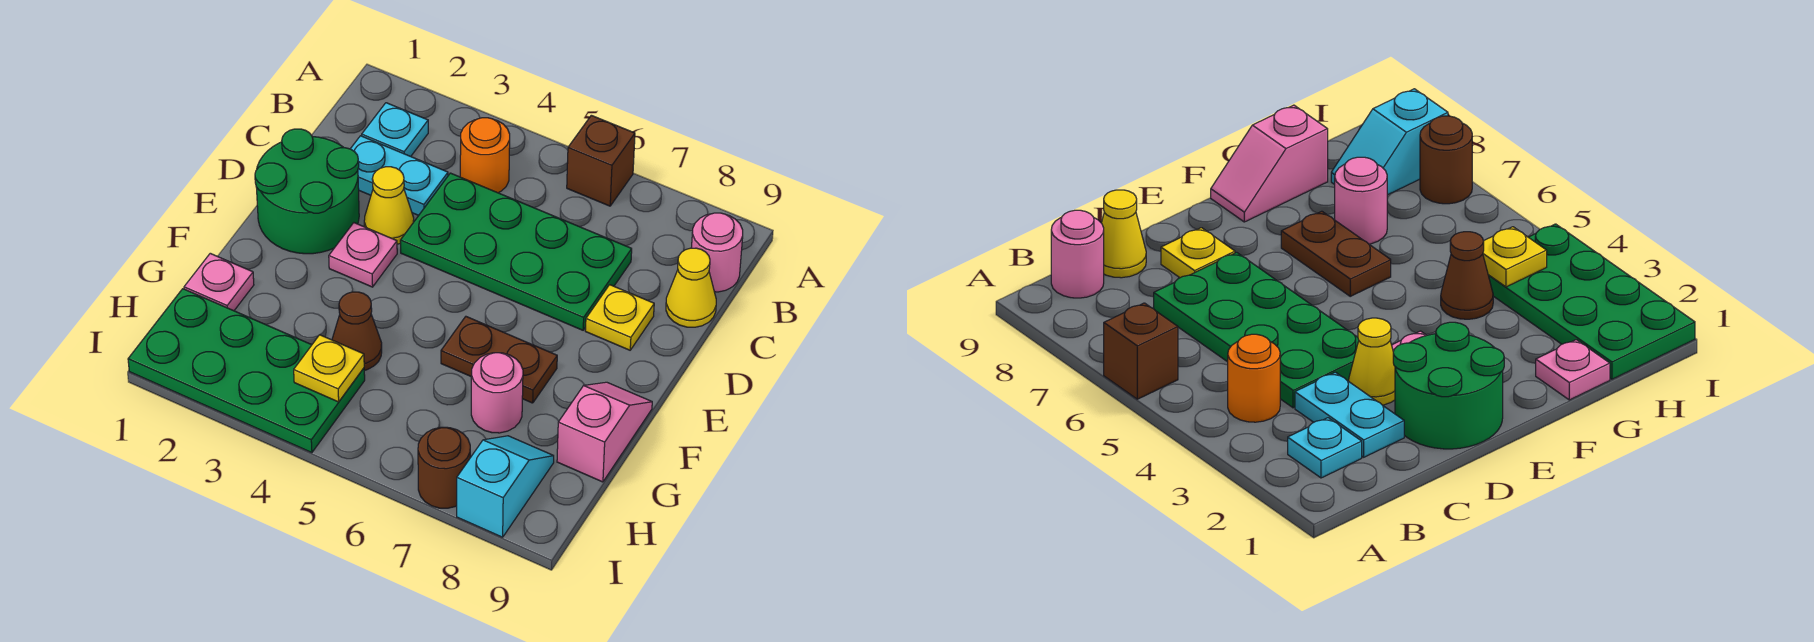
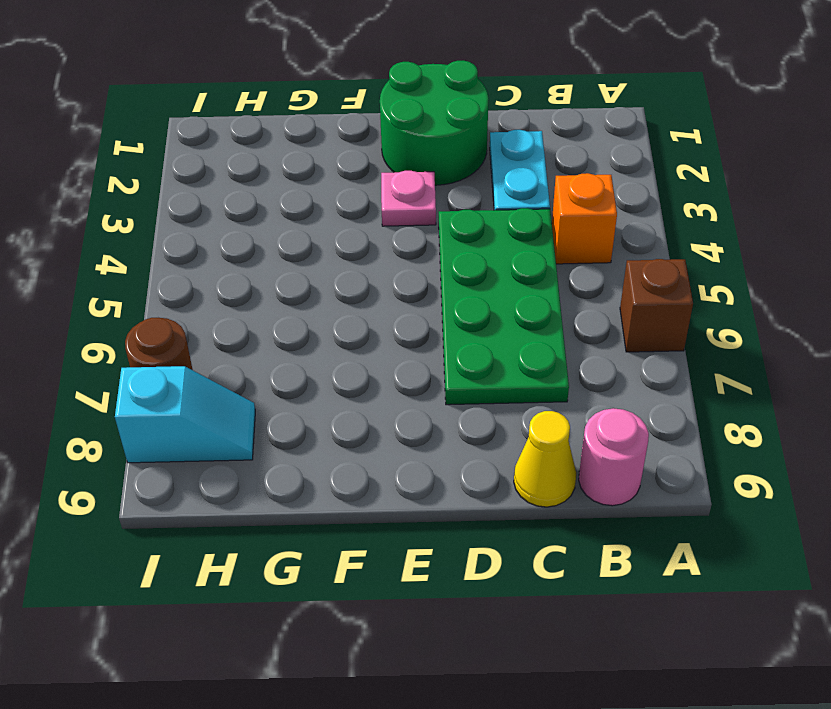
orange 1x1 brick [552,173,617,264] -> orange 1x1 round brick [460,118,510,193]
none -> cyan 1x1 plate [362,103,428,156]
none -> yellow 1x1 cone [364,167,414,244]
none -> yellow 1x1 plate [585,285,654,350]

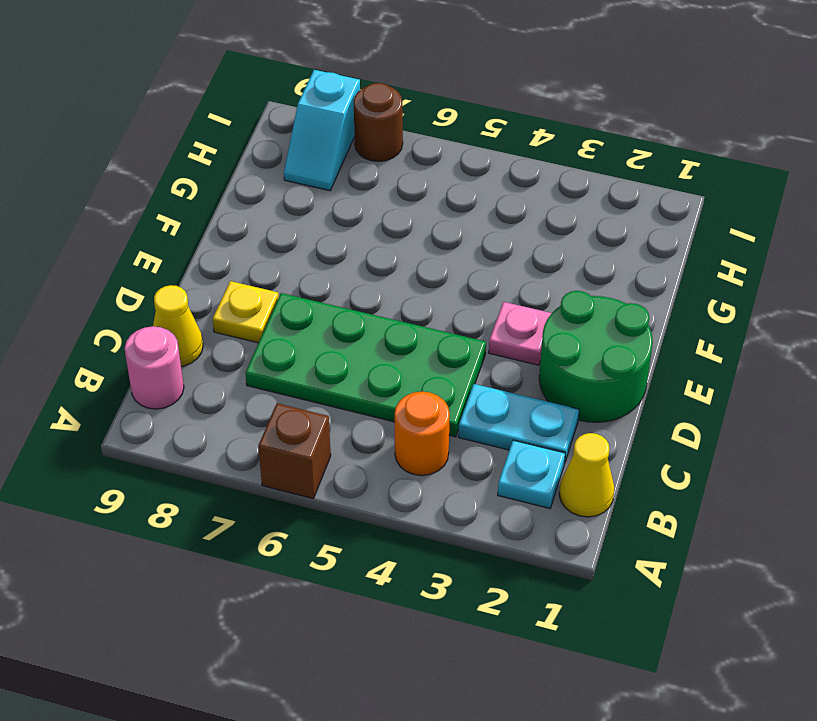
yellow 1x1 cone [559,433,614,517] -> yellow 1x1 cone moved to [364,167,414,244]
none -> brown 1x2 plate [441,317,557,403]
none -> pink 1x2 slope [557,382,652,482]
none -> pink 1x1 plate [184,253,254,311]

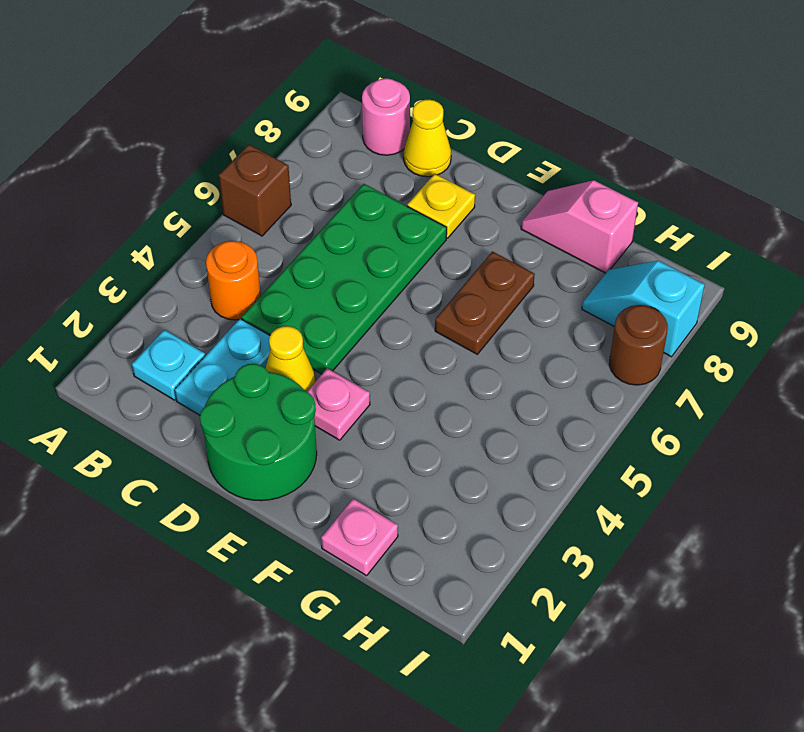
none -> brown 1x1 cone [332,292,382,370]
none -> pink 1x1 round brick [471,353,523,433]
none -> green 2x4 plate [128,289,365,453]

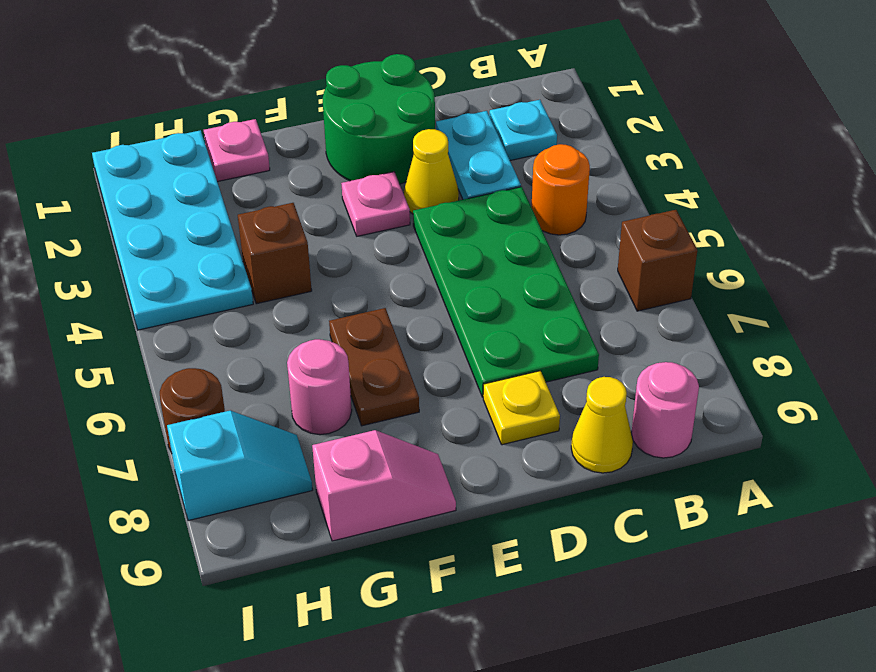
brown 1x1 brick [238,203,312,304] -> brown 1x1 cone [332,292,382,370]
cyan 2x4 plate [92,130,253,330] -> green 2x4 plate [128,289,365,453]
none -> yellow 1x1 plate [294,335,364,402]

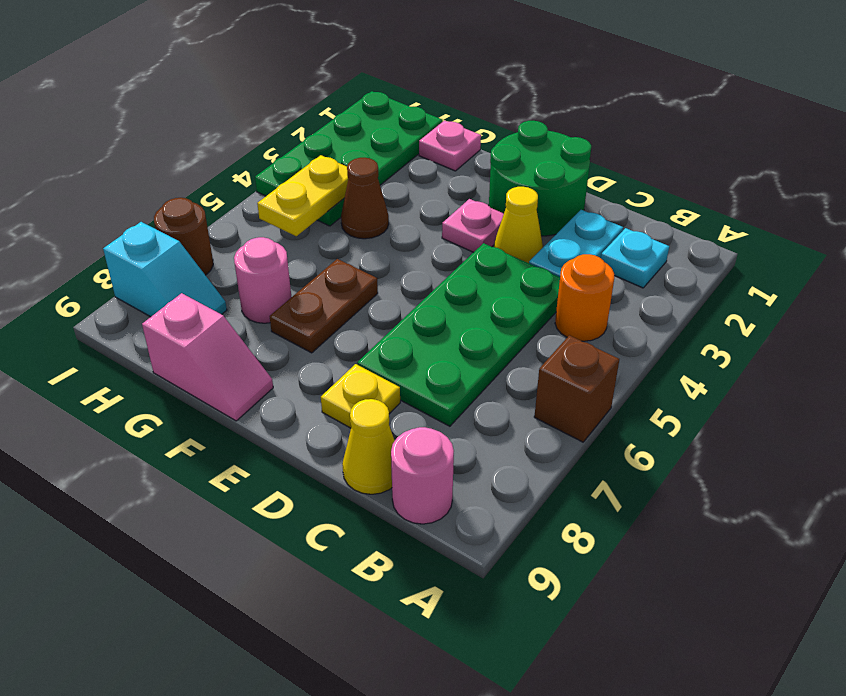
yellow 1x2 plate [257,155,348,236] -> yellow 1x1 plate [294,335,364,402]

